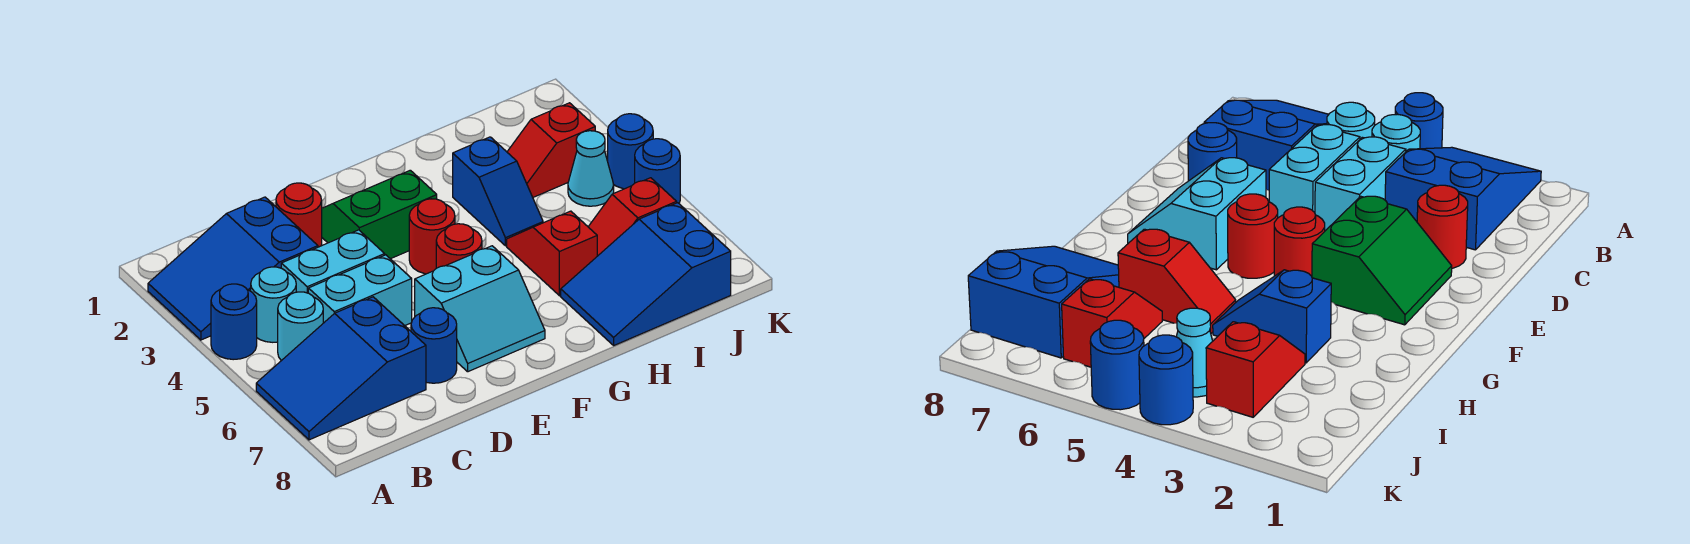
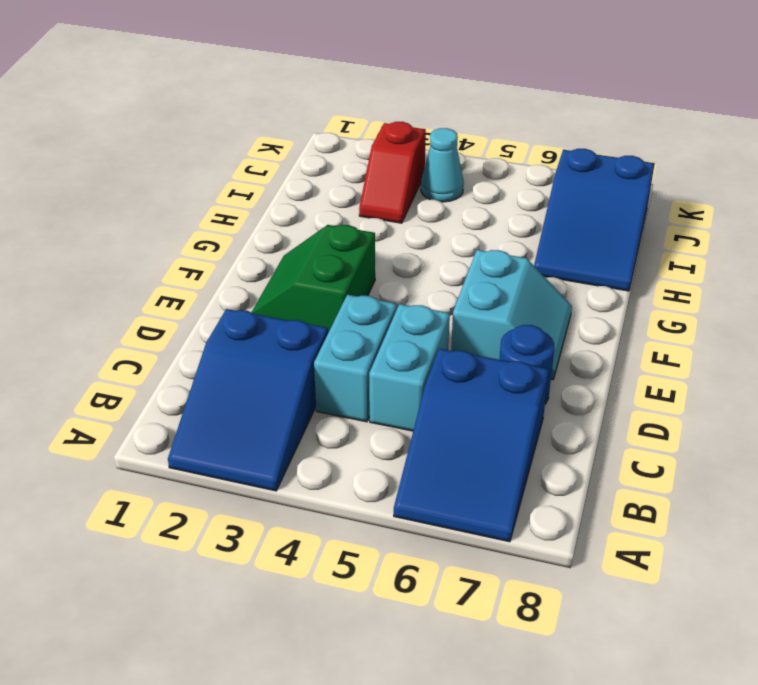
none -> blue 1x1 round brick [211,284,257,360]
none -> cyan 1x1 round brick [251,267,296,342]
none -> cyan 1x1 round brick [278,292,323,361]

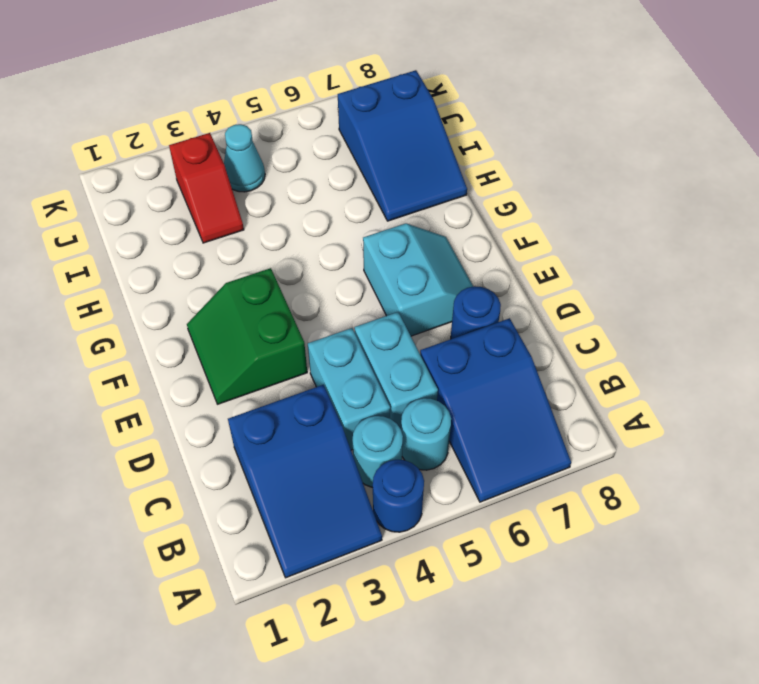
none -> red 1x1 round brick [276,183,322,247]
none -> red 1x1 round brick [409,199,455,274]
none -> red 1x1 round brick [436,224,482,268]

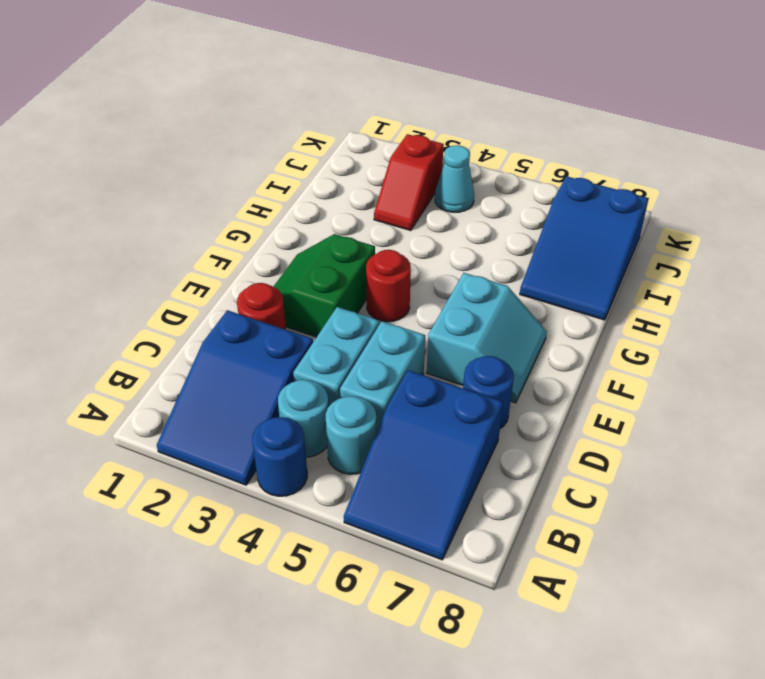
none -> red 1x1 round brick [436,224,482,268]
none -> blue 1x2 slope [453,137,543,246]
none -> red 1x2 slope [507,211,597,296]

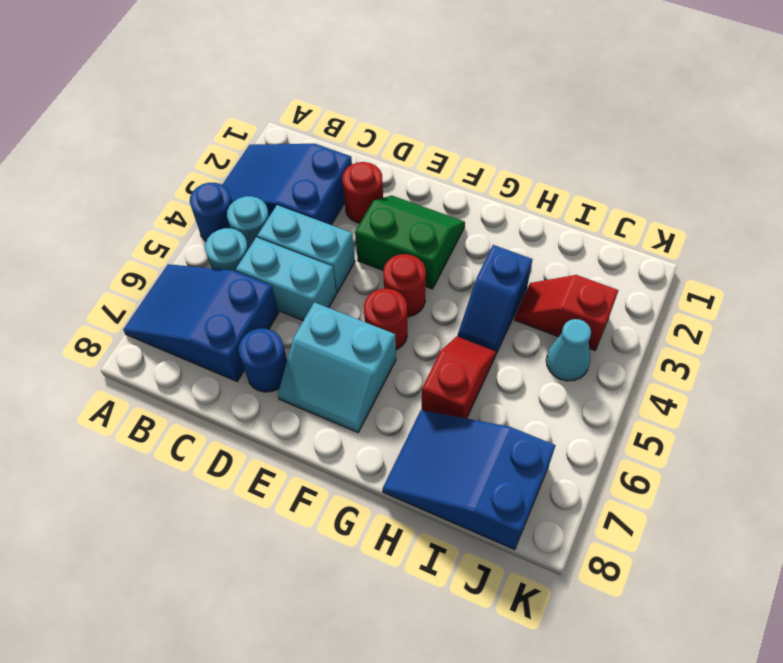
none -> red 1x2 slope [588,178,677,256]
none -> blue 1x1 round brick [608,114,653,189]
none -> blue 1x1 round brick [635,139,680,203]

